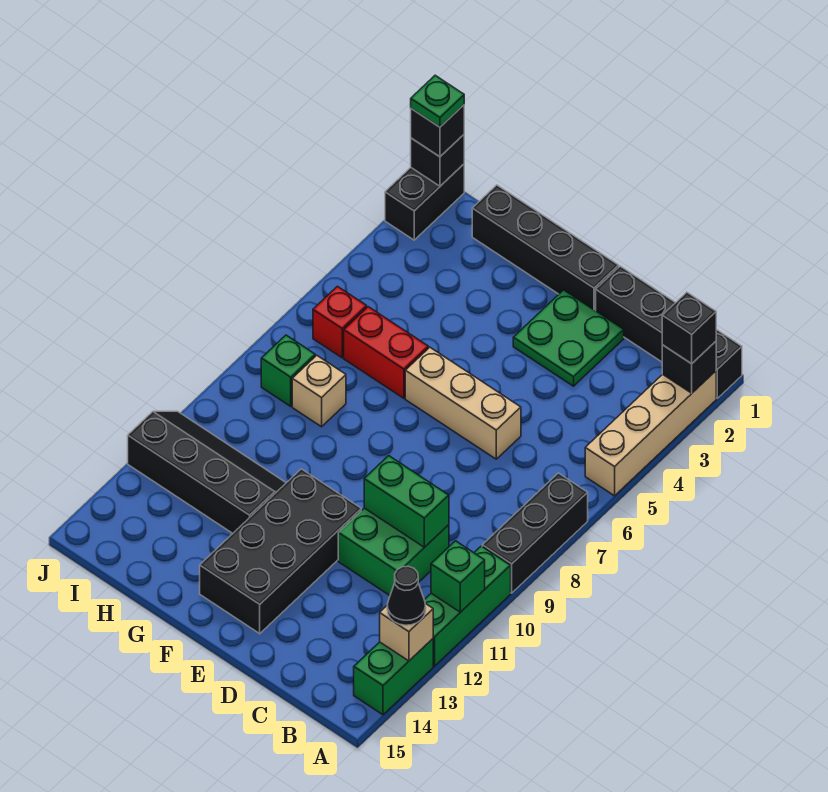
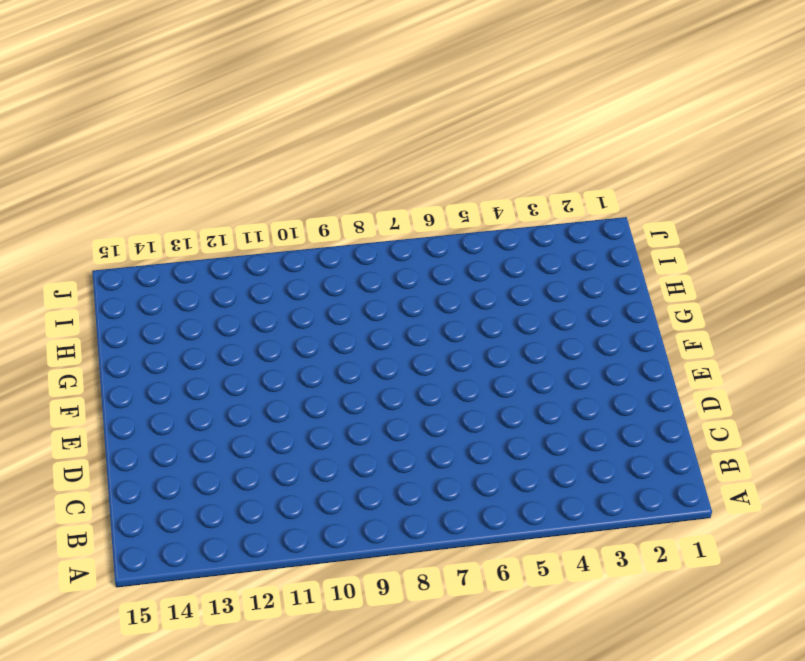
none -> black 1x4 brick [596,266,742,398]
none -> tan 1x4 brick [585,371,716,496]
none -> black 1x3 brick [482,473,588,593]

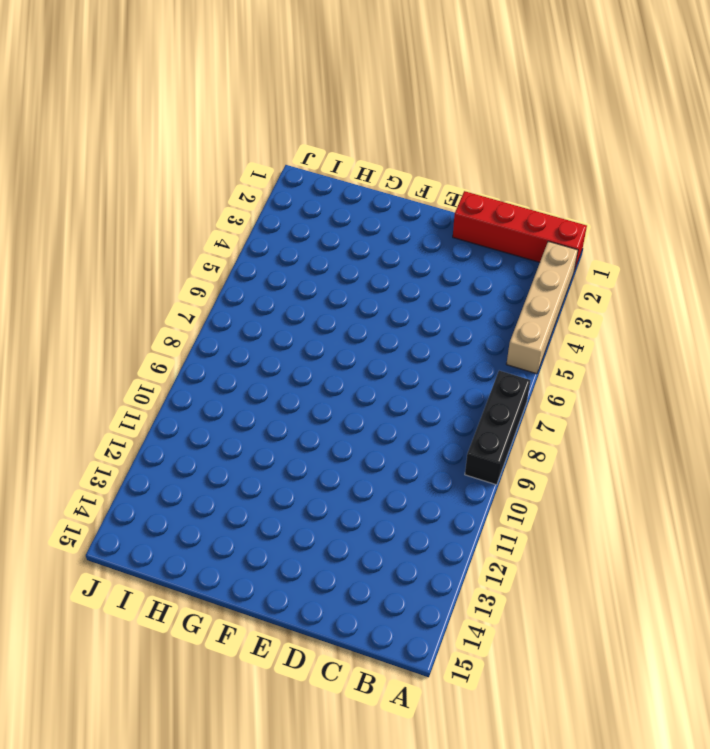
red 1x4 brick [453,191,587,271] -> black 1x4 brick [596,266,742,398]
none -> green 1x3 brick [425,546,511,666]
none -> green 1x2 brick [354,639,433,715]
none -> green 2x2 brick [338,508,449,595]

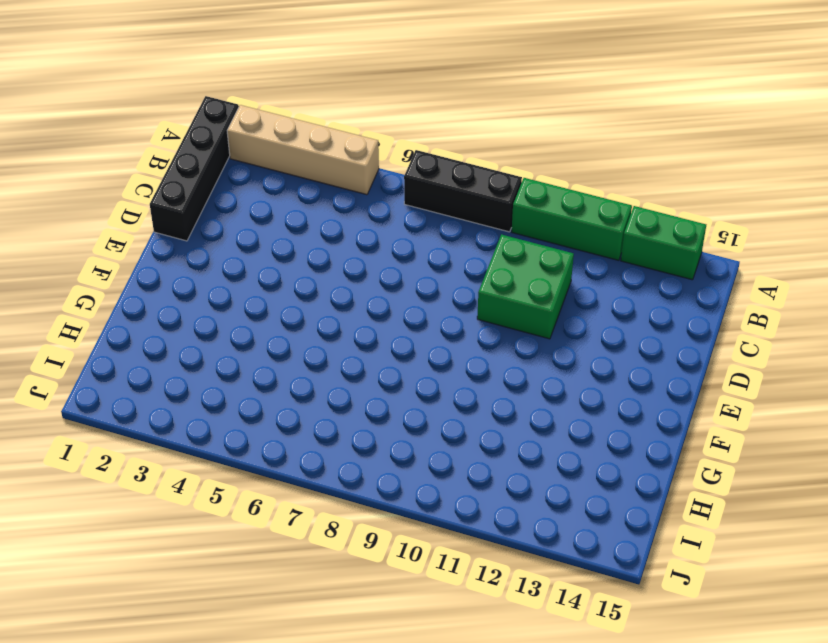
none -> green 2x2 plate [513,290,624,386]
none -> tan 1x3 brick [405,347,521,459]
none -> black 1x4 brick [472,185,619,311]

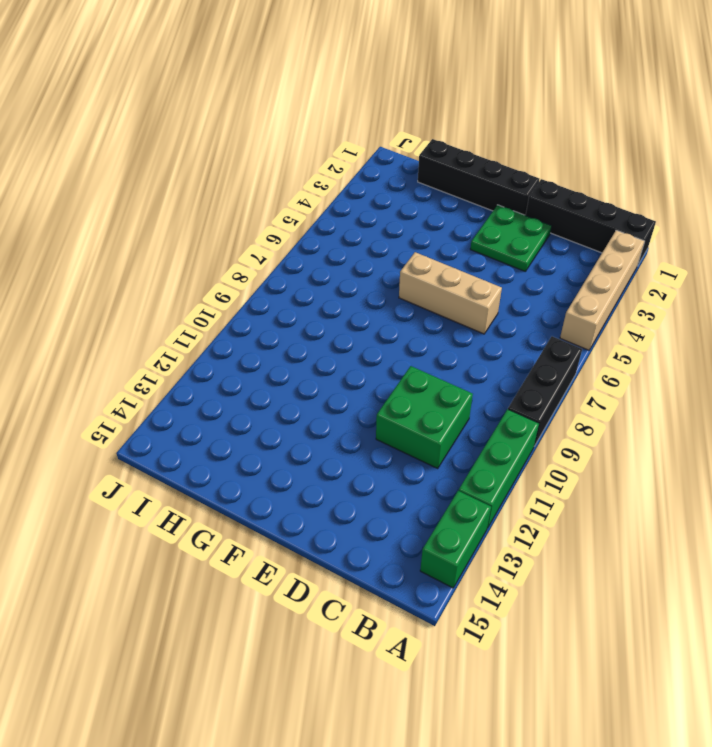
none -> black 2x4 brick [200,469,361,634]
none -> red 1x2 brick [344,307,428,398]
none -> black 2x4 slope [128,411,286,533]

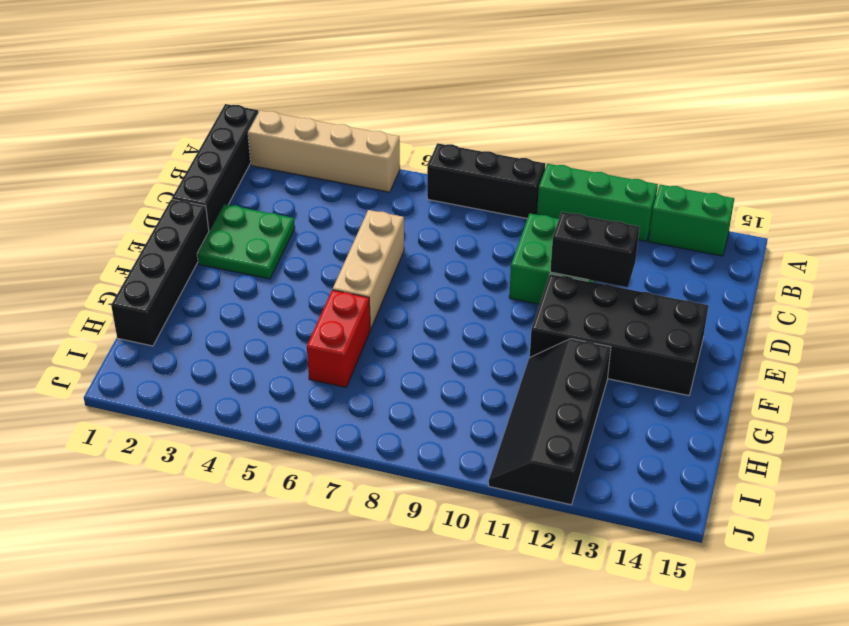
black 1x2 brick [550,212,640,287] -> black 1x2 brick moved to [385,164,464,240]
none -> tan 1x1 brick [292,355,346,427]
none -> red 1x1 brick [313,286,367,358]
none -> green 1x1 brick [261,335,315,406]

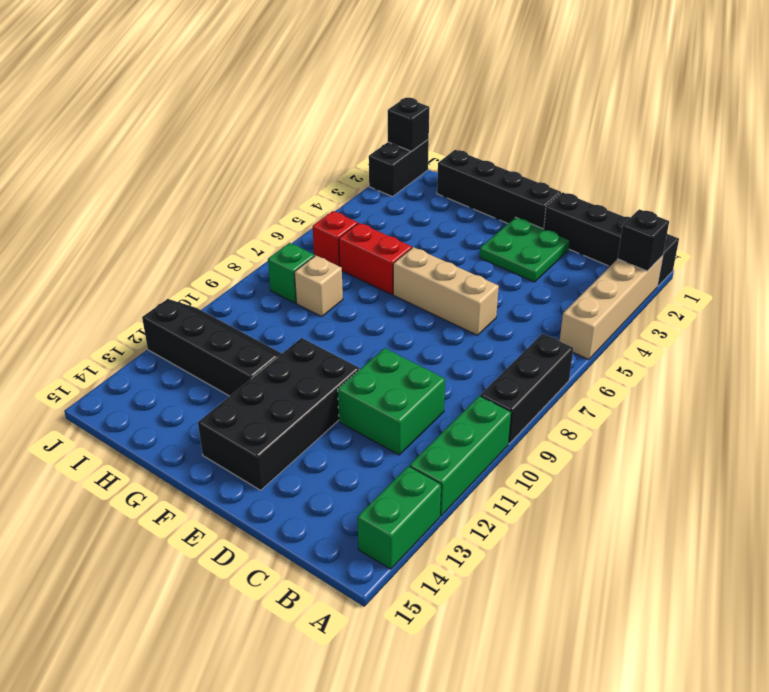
none -> green 1x1 brick [431,541,485,612]
none -> tan 1x1 brick [380,603,433,661]
none -> green 1x2 brick [364,456,449,547]

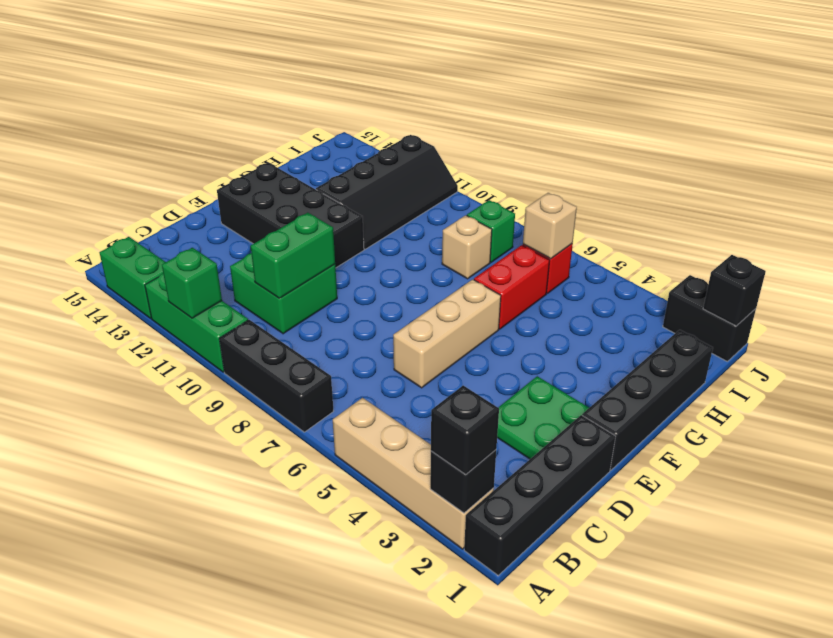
tan 1x1 brick [523,193,577,259] -> tan 1x1 brick moved to [380,603,433,661]
none -> black 1x1 cone [387,566,426,625]
none -> black 1x1 brick [411,105,464,157]
none -> green 1x1 plate [411,75,464,127]

